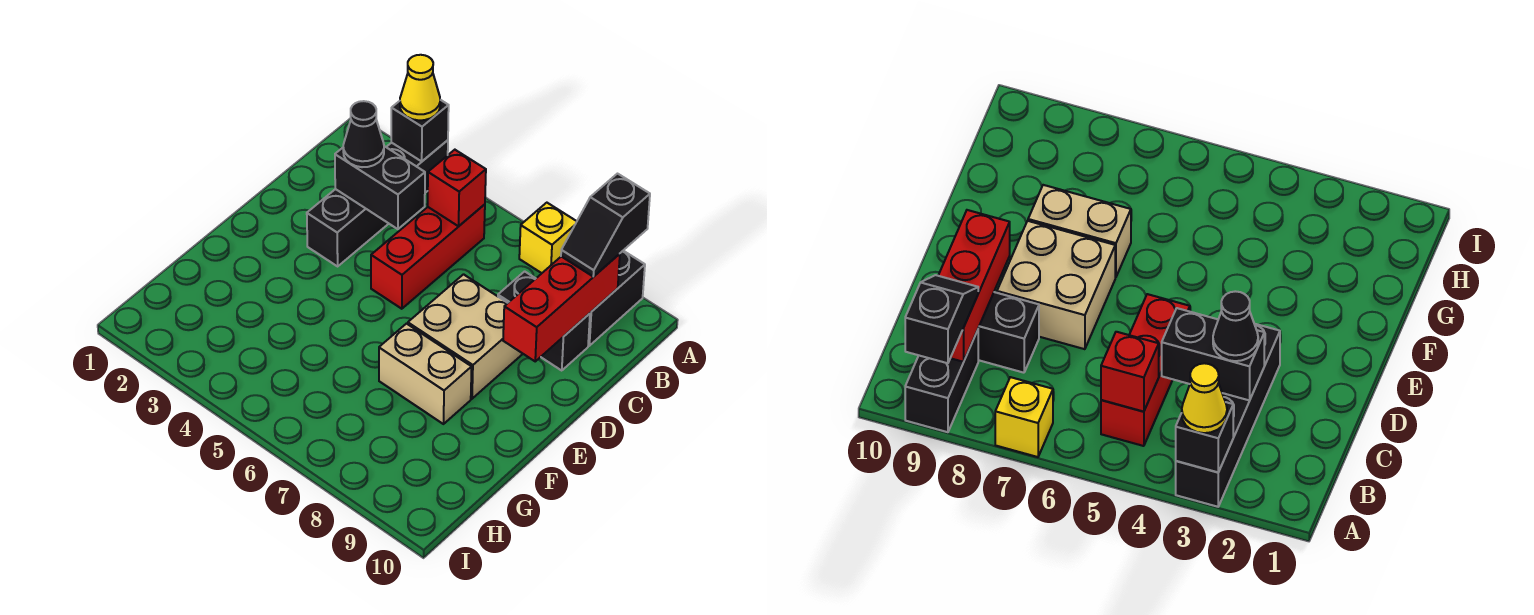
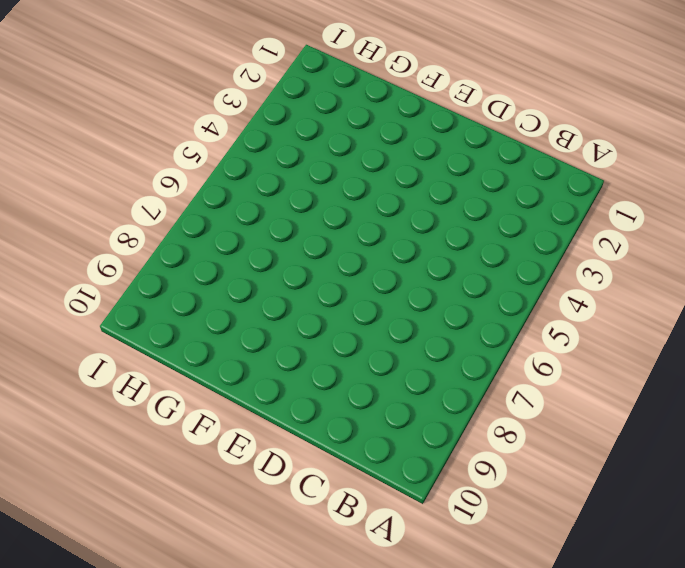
none -> black 1x4 brick [307,140,448,266]
none -> yellow 1x1 brick [519,203,577,273]
none -> black 1x2 brick [588,251,645,346]

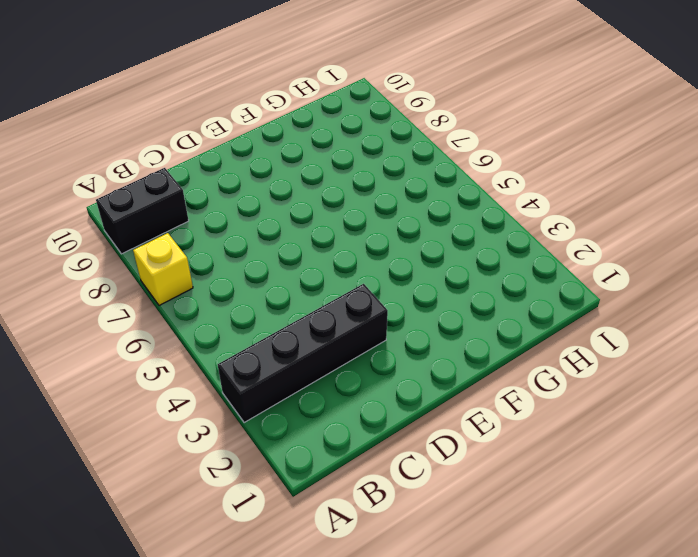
none -> red 1x3 brick [371,204,485,309]
none -> black 1x2 brick [498,271,590,370]
none -> tan 2x2 brick [408,274,523,399]

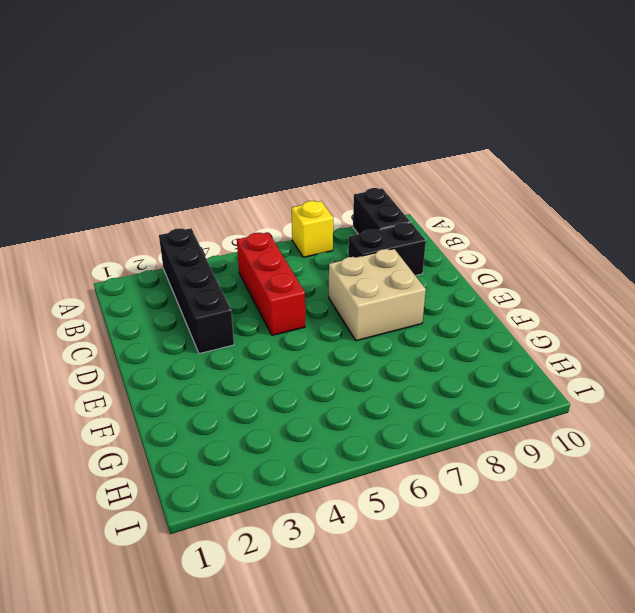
none -> tan 1x2 brick [379,324,472,424]
none -> black 1x1 brick [391,100,449,161]
none -> red 1x1 brick [428,150,486,226]

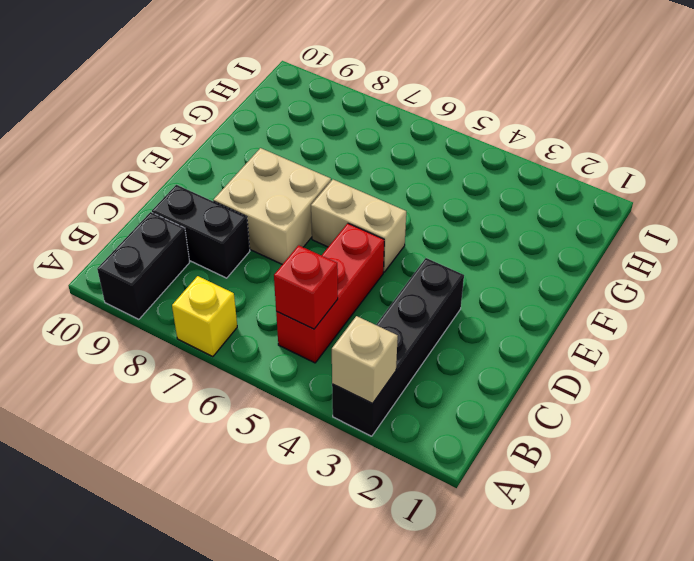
tan 1x1 brick [332,316,398,404] -> black 1x1 brick [391,100,449,161]
tan 1x2 brick [311,180,406,272] -> tan 1x2 brick moved to [379,324,472,424]
none -> red 1x3 brick [503,254,620,361]
none -> black 1x2 brick [335,146,425,229]
none -> yellow 1x1 cone [400,55,440,120]

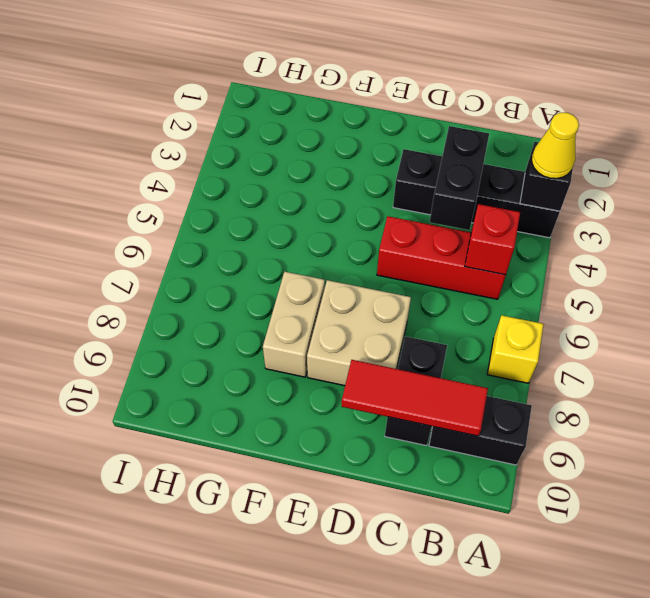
red 1x3 tile [342,360,488,436] -> red 1x3 brick [503,254,620,361]
none -> black 1x2 slope [561,174,650,277]
none -> black 1x1 cone [343,101,384,167]

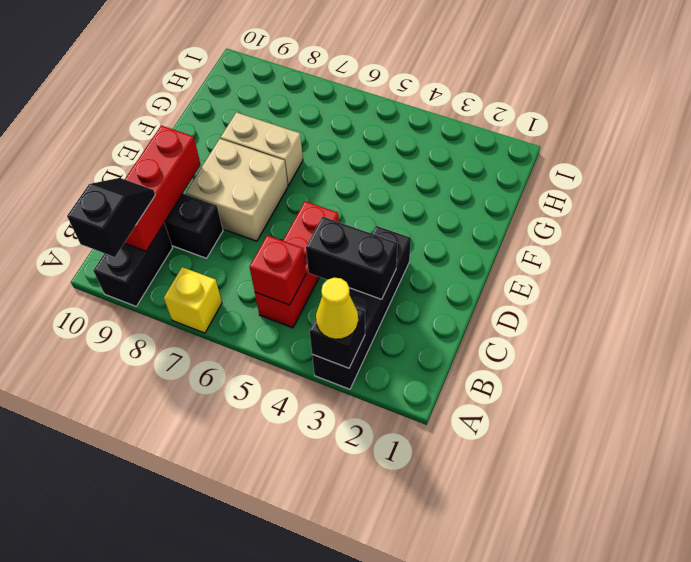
none -> black 1x1 cone [343,101,384,167]

